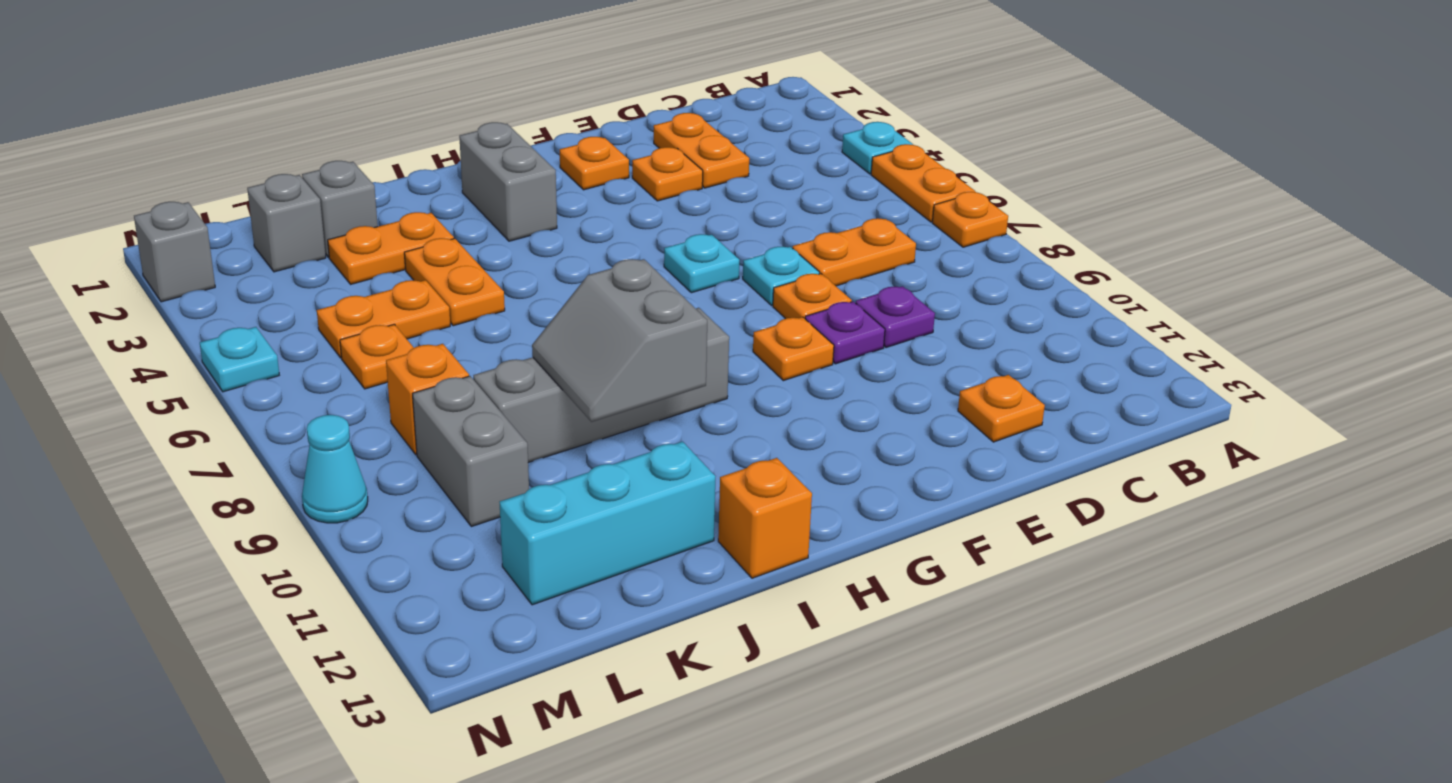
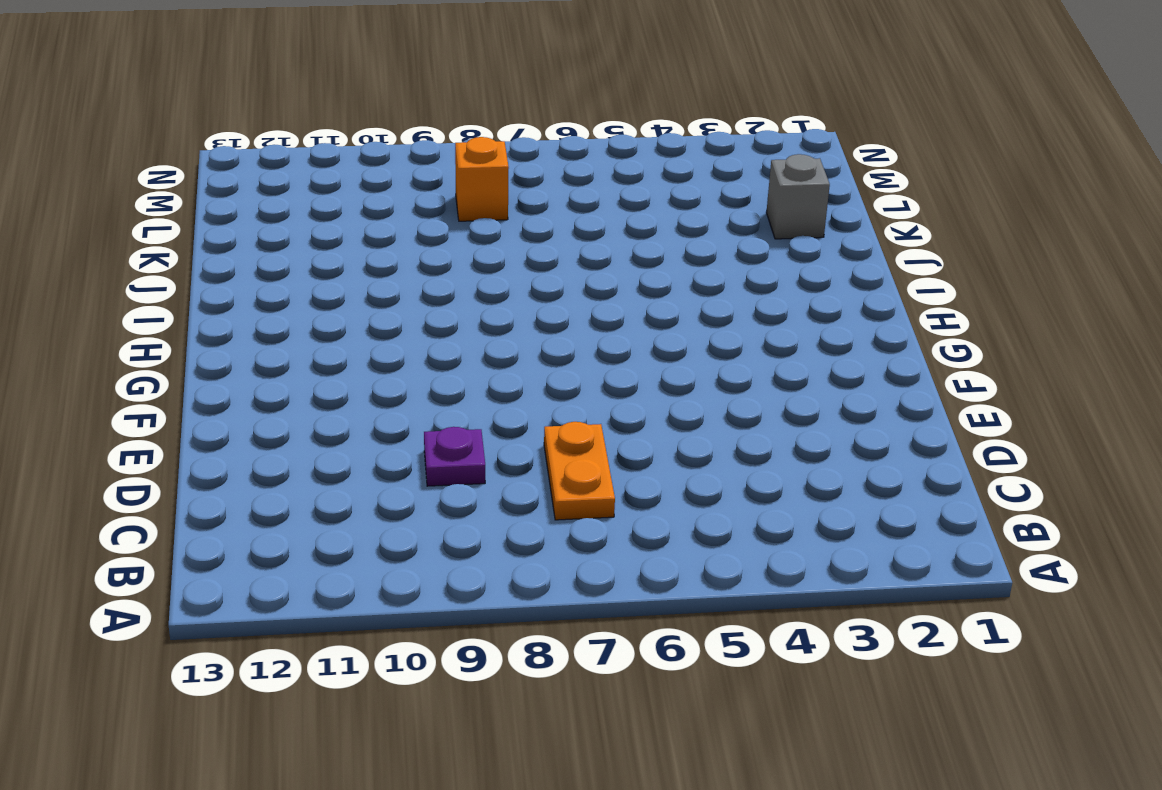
none -> cyan 1x1 plate [842,122,913,174]
none -> orange 1x2 plate [871,144,975,222]
none -> orange 1x1 plate [932,192,1008,247]
none -> orange 1x2 plate [654,113,749,188]

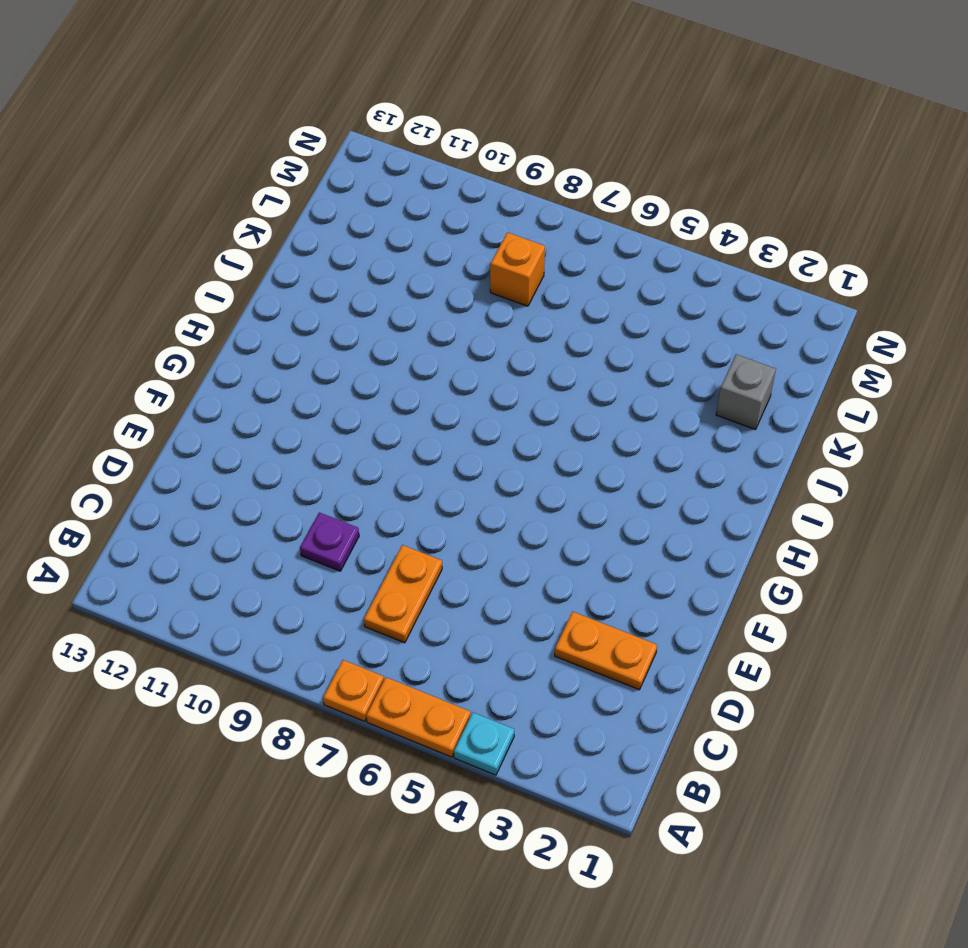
none -> orange 1x1 plate [958,375,1045,442]
none -> orange 1x1 plate [632,147,703,201]
none -> cyan 1x1 plate [743,247,820,306]
none -> orange 1x1 plate [773,274,852,319]

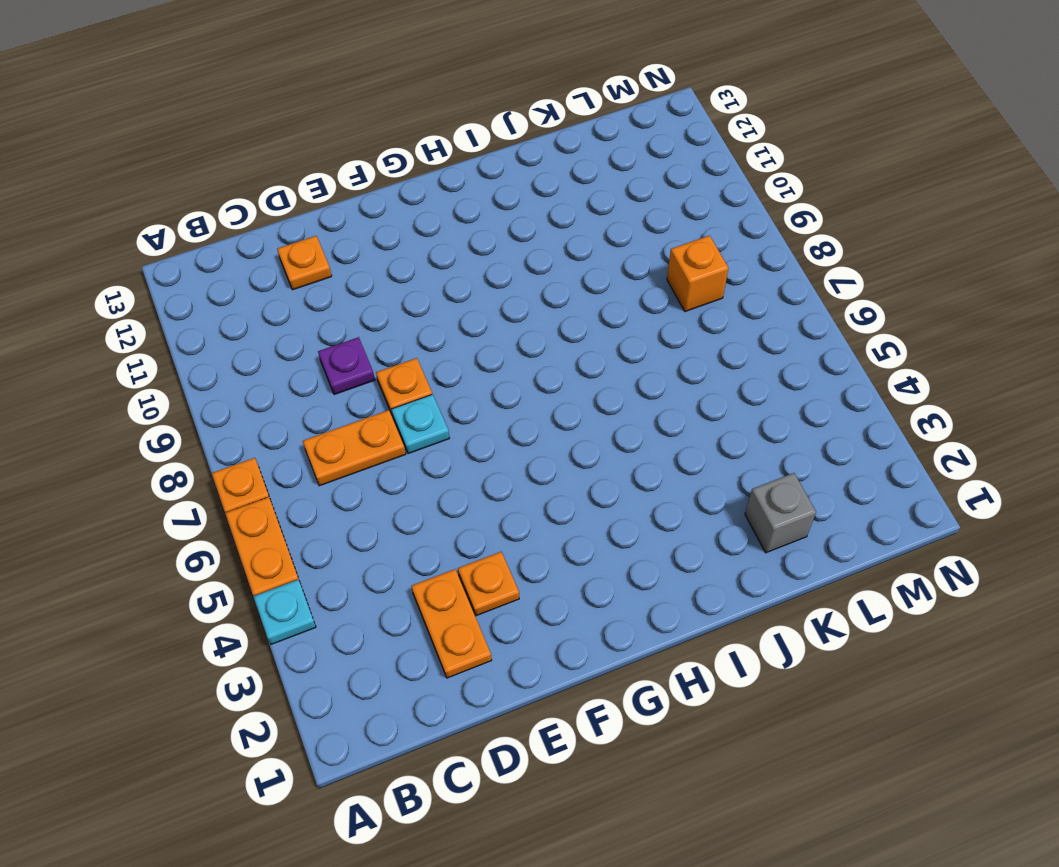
none -> purple 1x1 plate [805,302,885,364]
none -> orange 1x1 plate [560,137,629,190]
none -> cyan 1x1 plate [664,234,740,293]
none -> orange 1x1 plate [753,317,834,381]

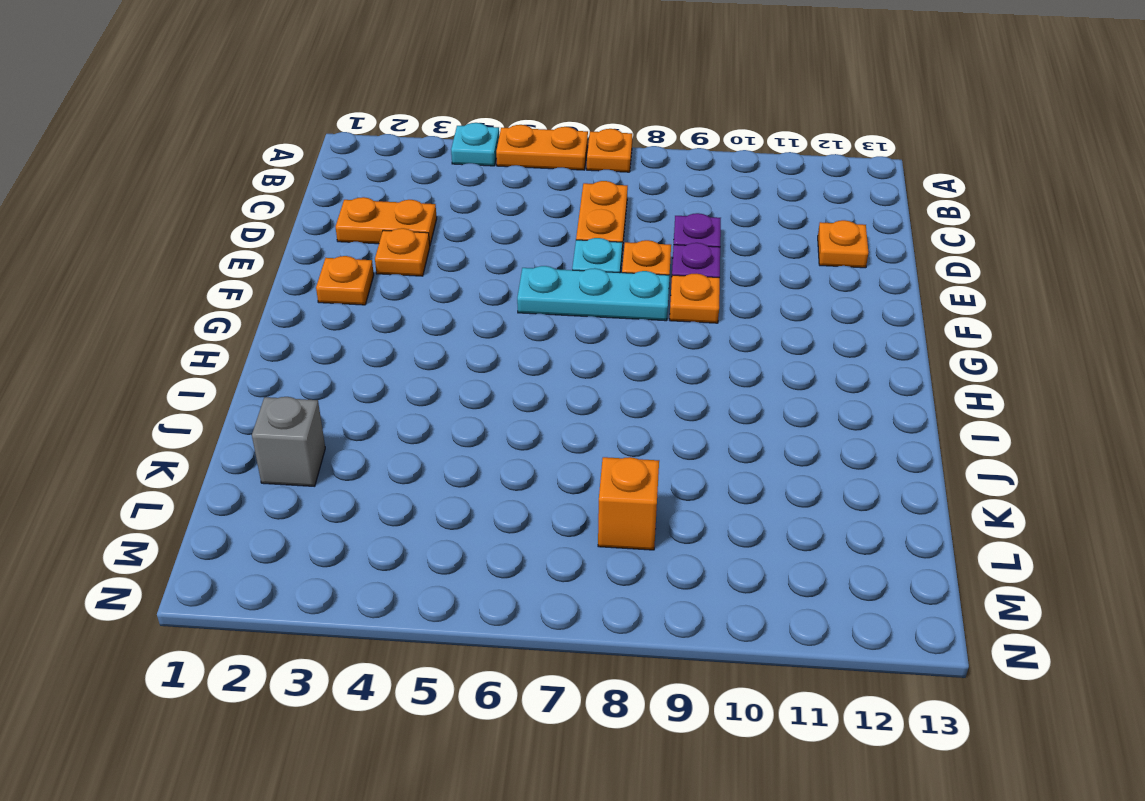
cyan 1x3 plate [517,266,670,321] -> cyan 1x1 plate [664,234,740,293]
none -> grey 1x2 brick [459,122,557,241]
none -> grey 1x4 brick [473,308,729,463]
none -> orange 1x1 brick [718,458,812,578]
none -> orange 1x2 plate [328,212,454,284]

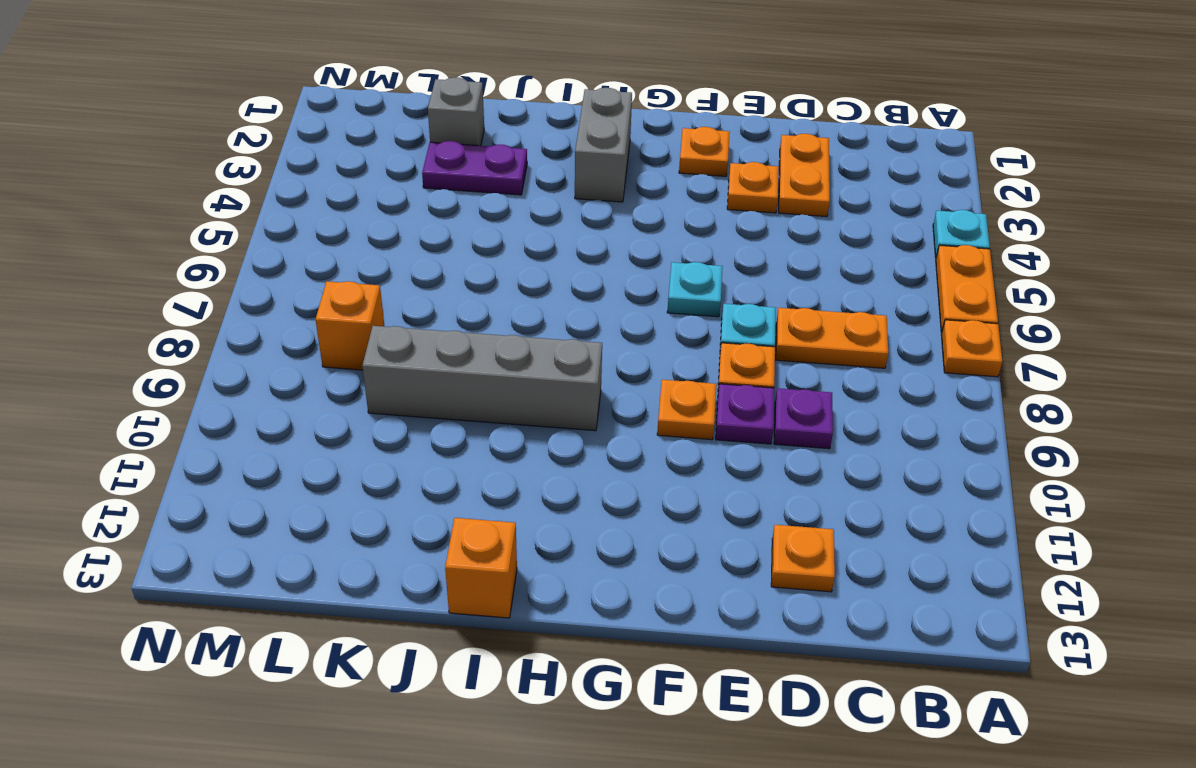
purple 1x2 plate [422,141,527,195] -> orange 1x2 plate [328,212,454,284]
none -> orange 1x2 plate [404,238,505,326]
none -> cyan 1x3 brick [500,442,715,605]
none -> orange 1x2 plate [317,280,450,358]
none -> grey 1x1 brick [247,174,326,272]

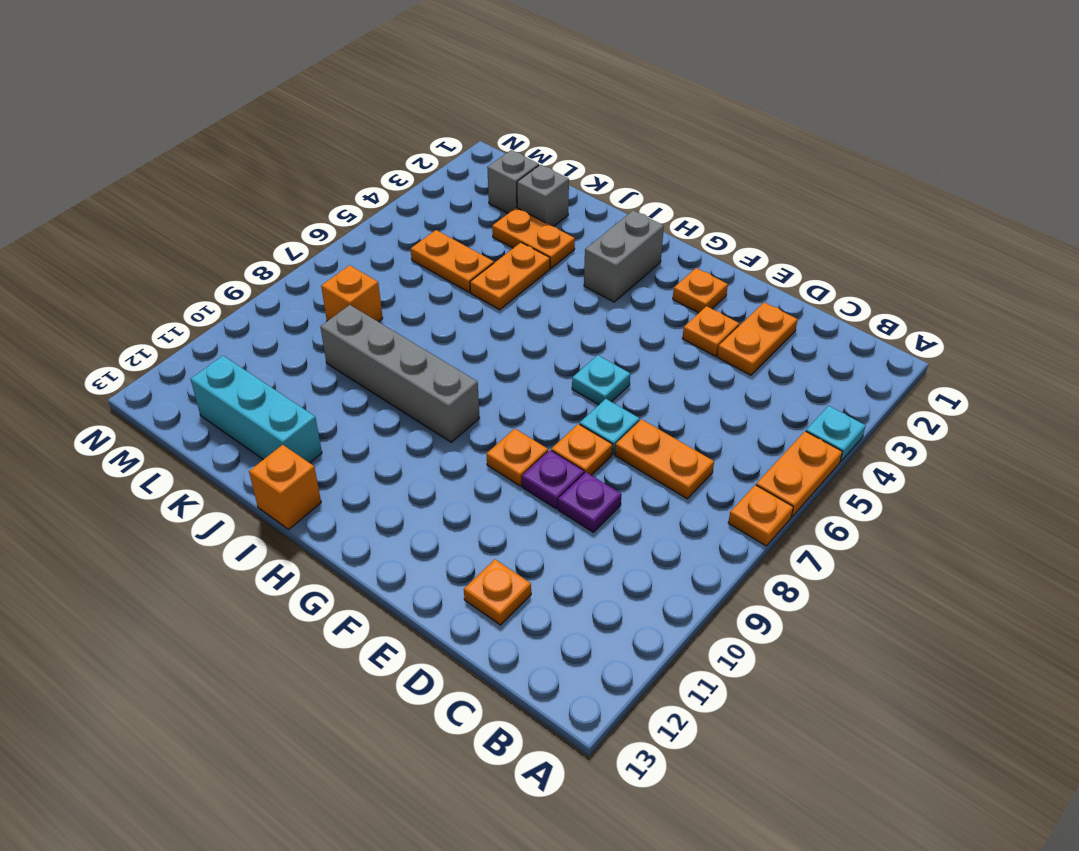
none -> orange 1x1 plate [340,324,414,389]
none -> grey 1x2 brick [413,376,529,527]
none -> grey 1x1 brick [134,202,215,302]
none -> cyan 1x1 plate [200,327,279,392]

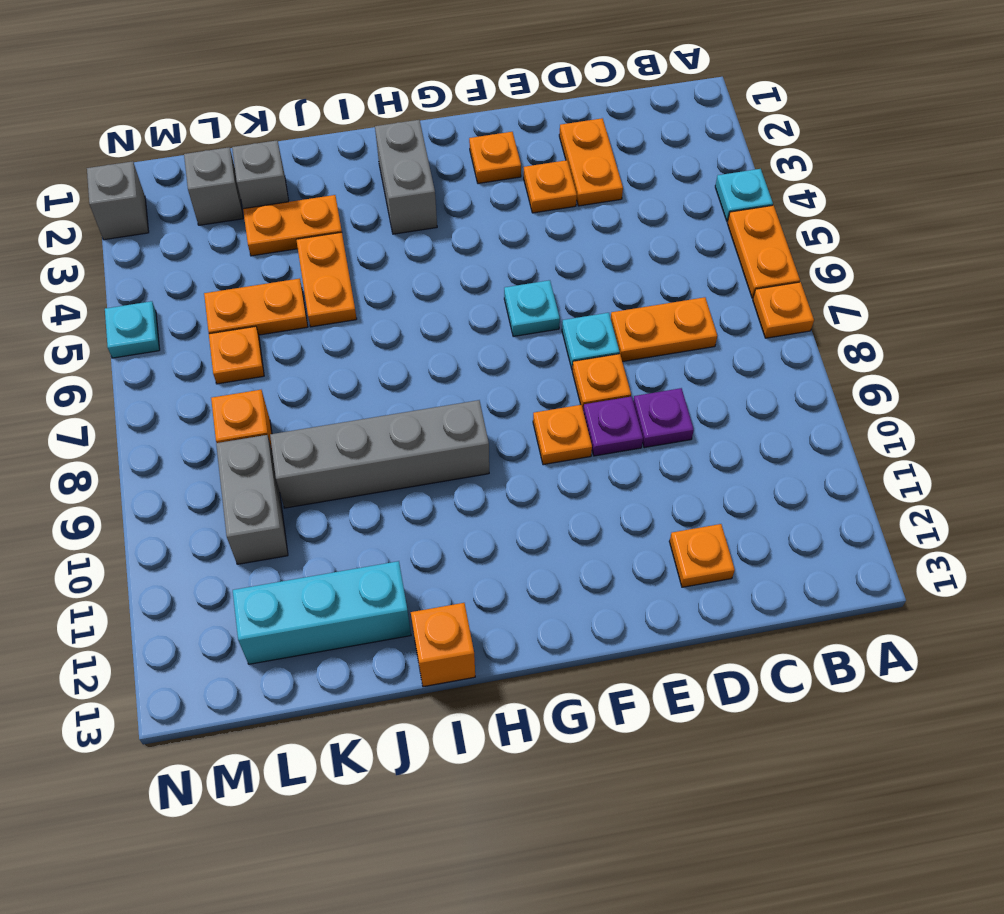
none -> cyan 1x1 cone [302,415,368,523]
none -> grey 2x2 slope [532,259,707,422]

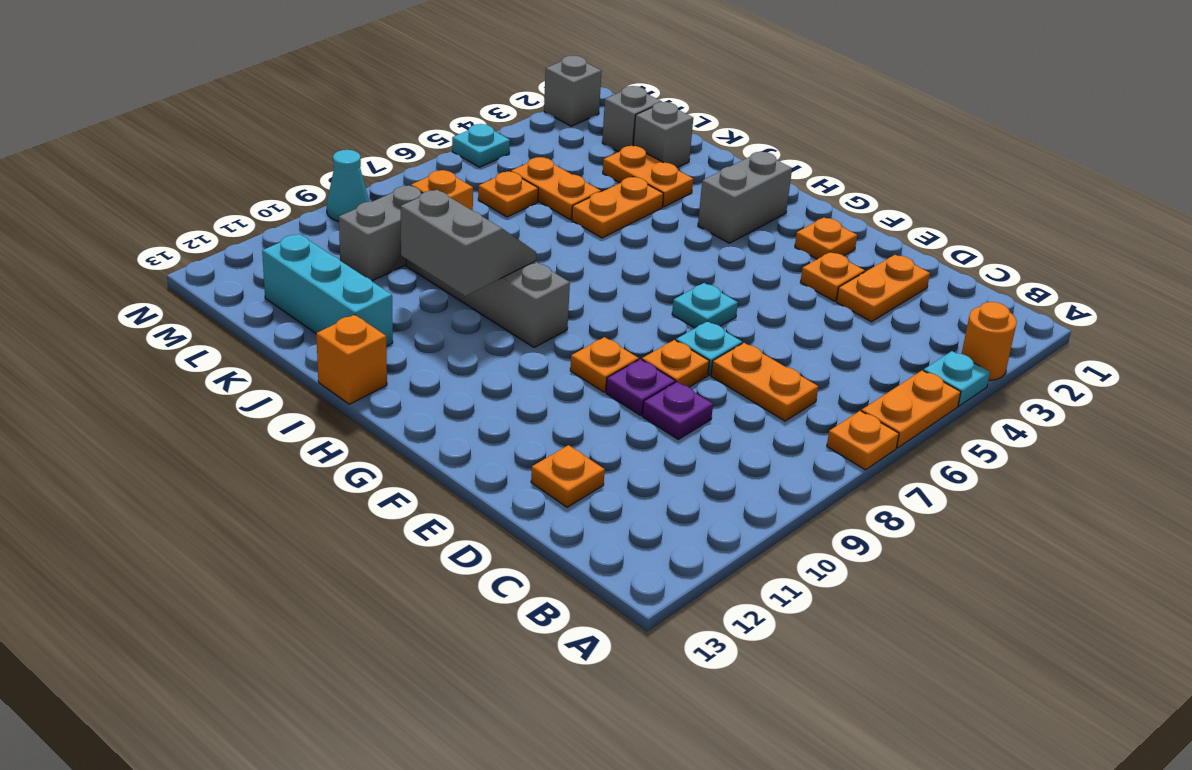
orange 1x1 round brick [962,302,1017,380] -> none
grey 2x2 slope [400,190,536,296] -> grey 2x2 slope turned to [532,259,707,422]

